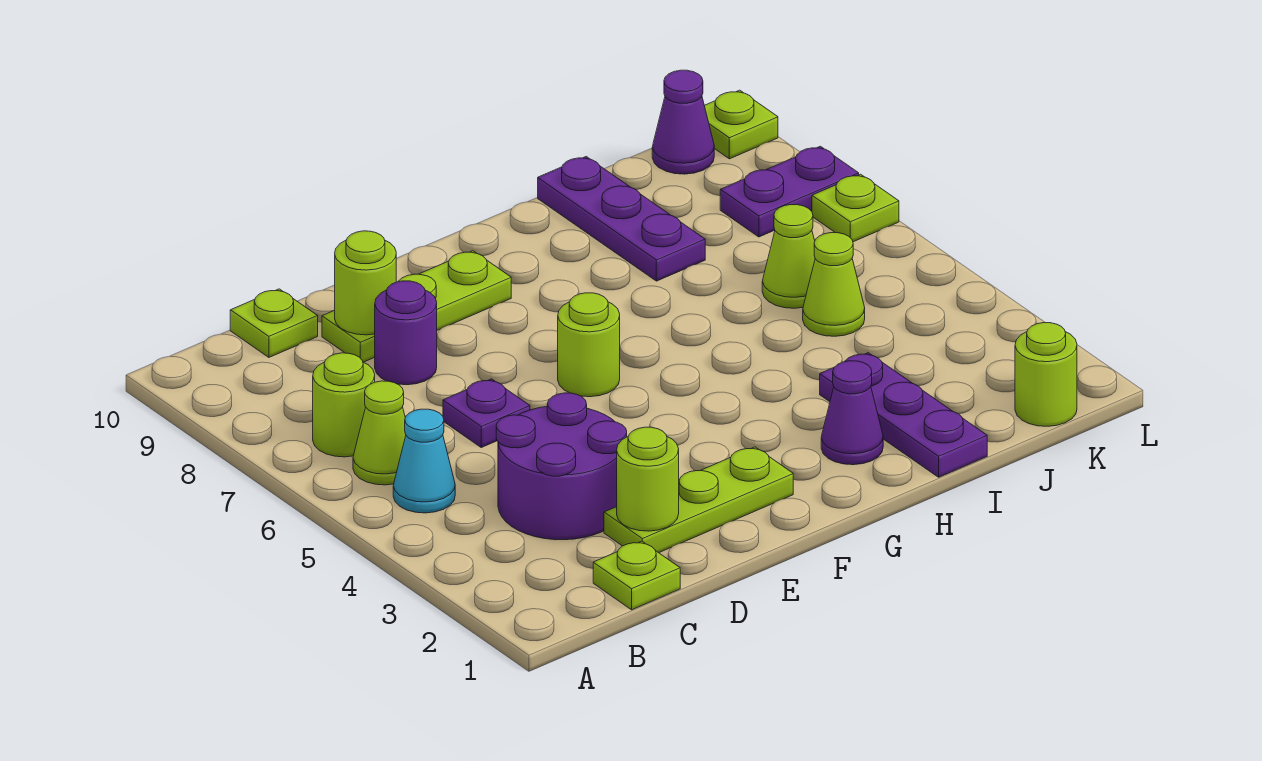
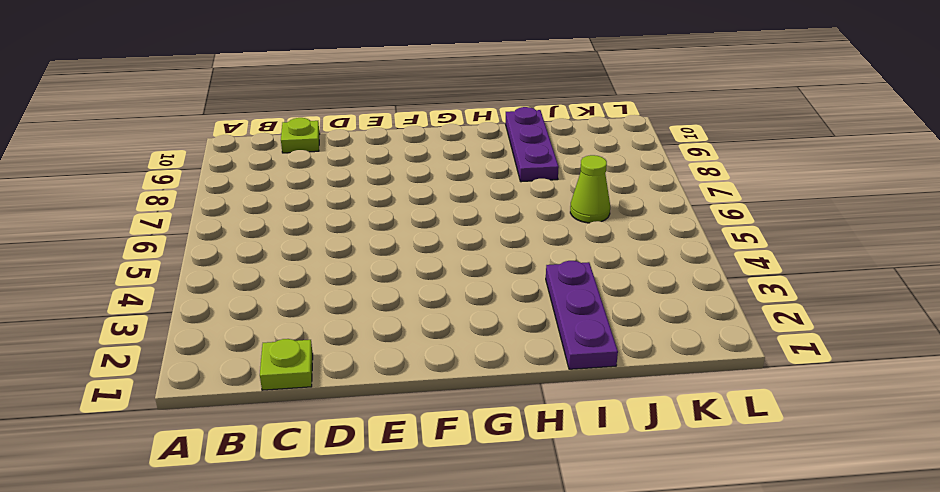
none -> cyan 1x1 cone [393,409,455,513]
none -> lime 1x1 cone [353,381,406,485]
none -> lime 1x1 round brick [313,353,375,457]

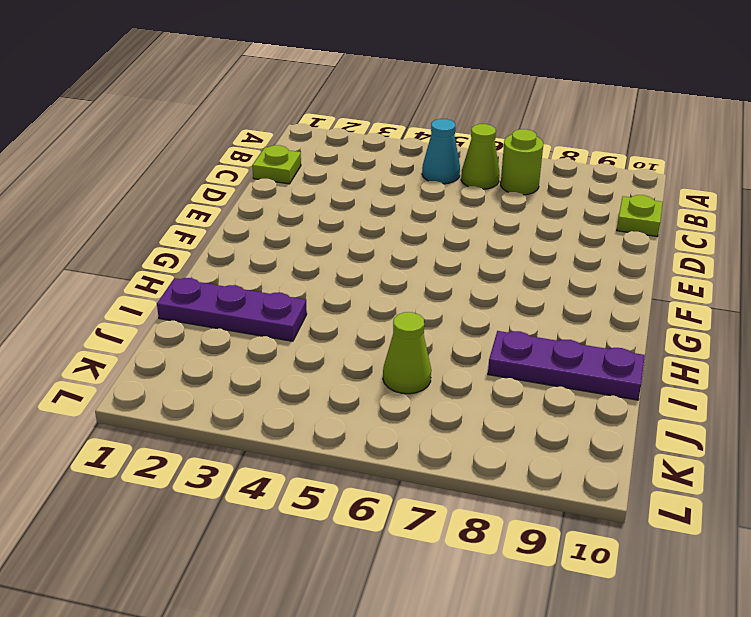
none -> purple 2x2 round brick [496,393,627,540]
none -> lime 1x3 plate [604,447,793,553]
none -> purple 1x1 plate [443,379,530,447]

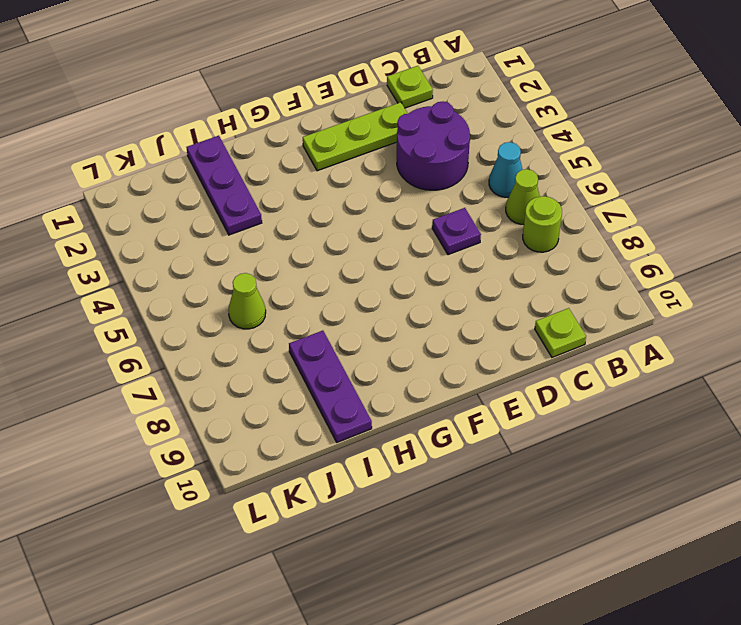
none -> purple 1x1 round brick [375,281,437,385]
none -> lime 1x3 plate [322,251,511,362]
none -> lime 1x1 round brick [558,293,620,397]

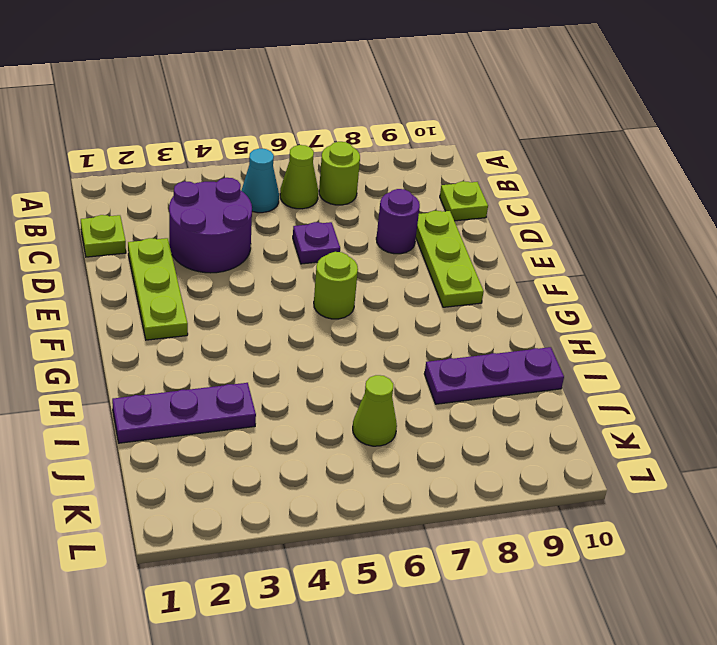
none -> purple 1x1 cone [821,361,883,465]
none -> lime 1x1 cone [803,233,865,336]
none -> lime 1x1 round brick [1015,323,1077,426]

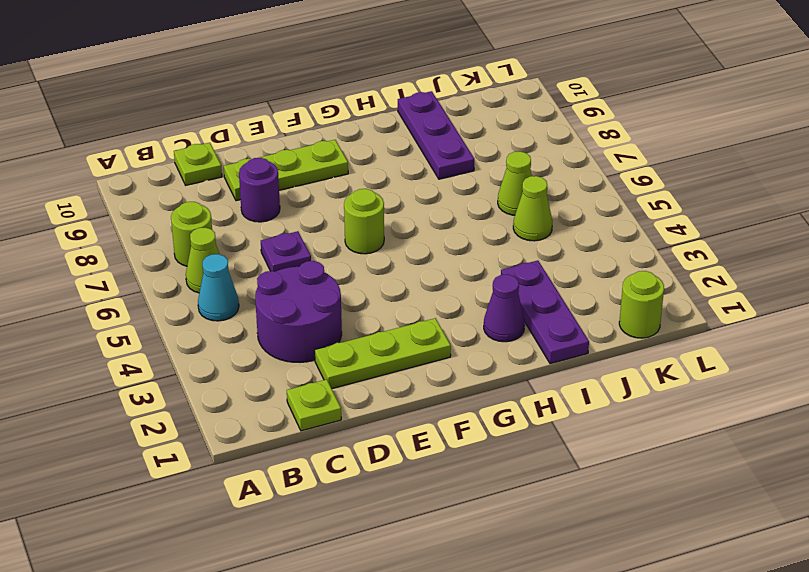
none -> purple 1x2 plate [720,146,859,237]
none -> purple 1x1 cone [652,70,714,174]
none -> lime 1x1 plate [812,174,899,242]

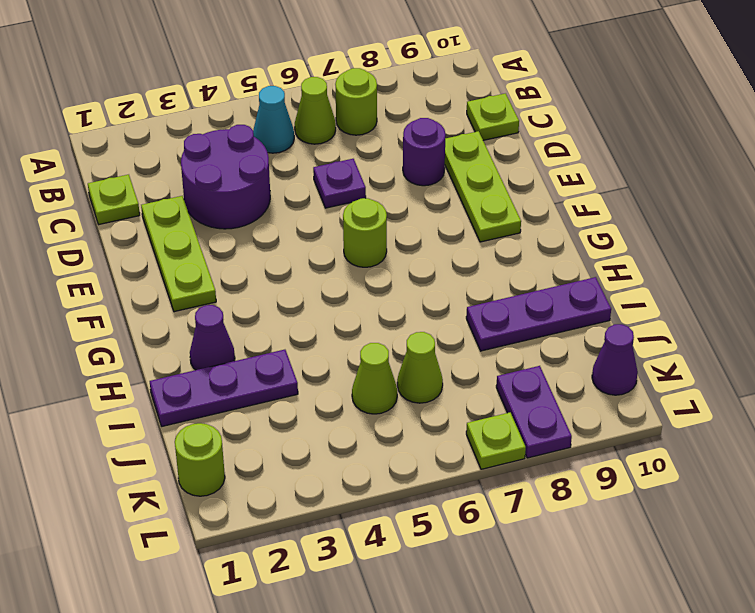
none -> lime 1x1 plate [704,90,778,159]
none -> lime 1x1 round brick [617,427,679,531]
none -> lime 1x1 round brick [335,231,396,335]

